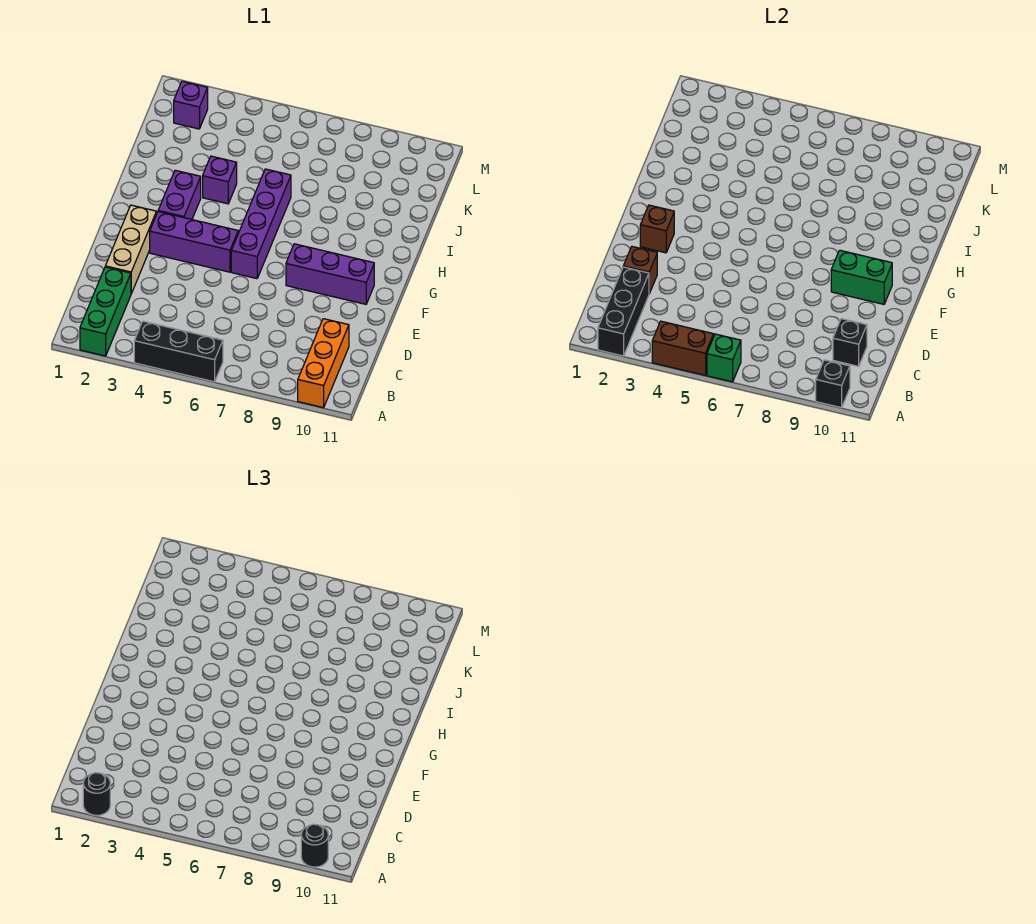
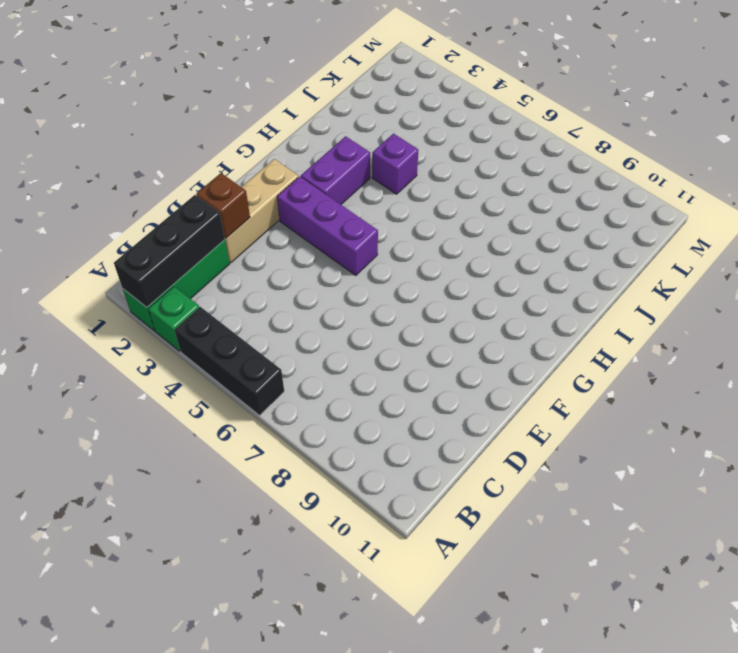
green 1x1 brick [148,287,199,351] -> green 1x1 brick moved to [707,334,741,382]
none -> orange 1x3 brick [298,319,349,408]
none -> purple 1x4 brick [231,169,291,279]
none -> purple 1x3 brick [286,244,374,304]

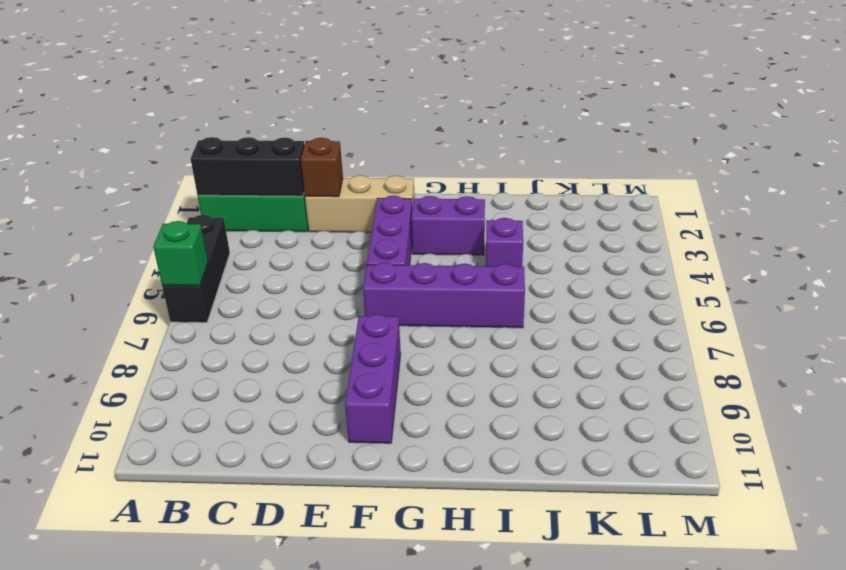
none -> orange 1x3 brick [298,319,349,408]
none -> purple 1x1 brick [174,81,208,129]
none -> brown 1x2 brick [652,321,714,375]

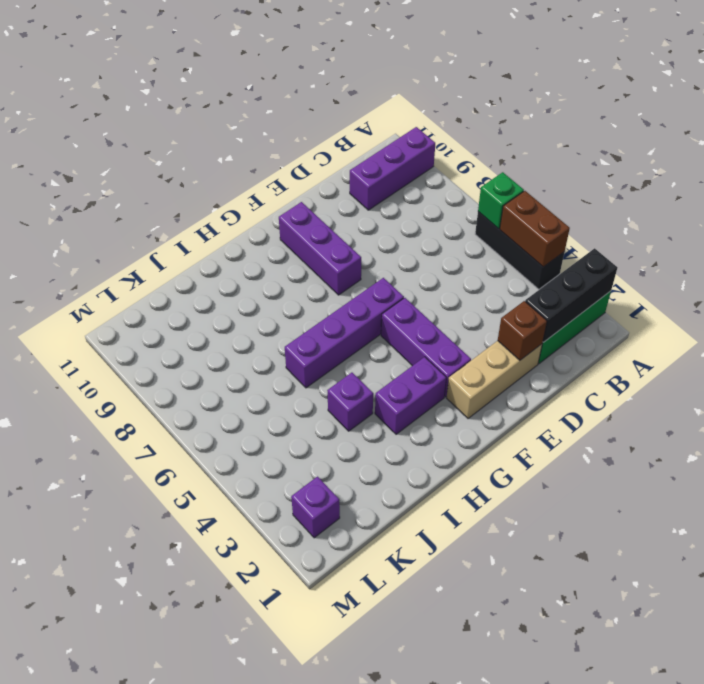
purple 1x3 brick [350,127,435,210] -> orange 1x3 brick [298,319,349,408]
none -> black 1x1 brick [816,360,850,408]
none -> black 1x1 brick [833,319,867,366]
none -> brown 1x1 brick [640,205,674,253]

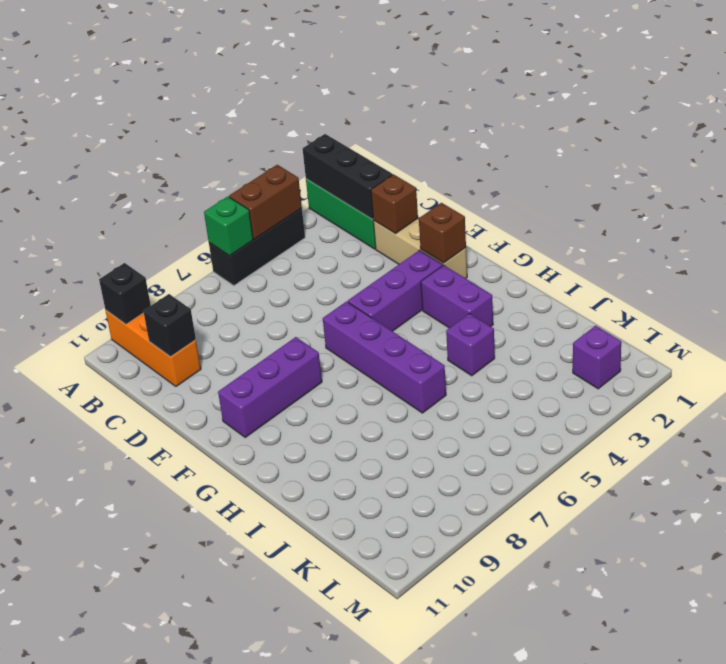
none -> green 1x2 brick [831,250,892,304]
none -> black 1x1 round brick [83,773,110,815]
none -> black 1x1 round brick [301,824,328,867]

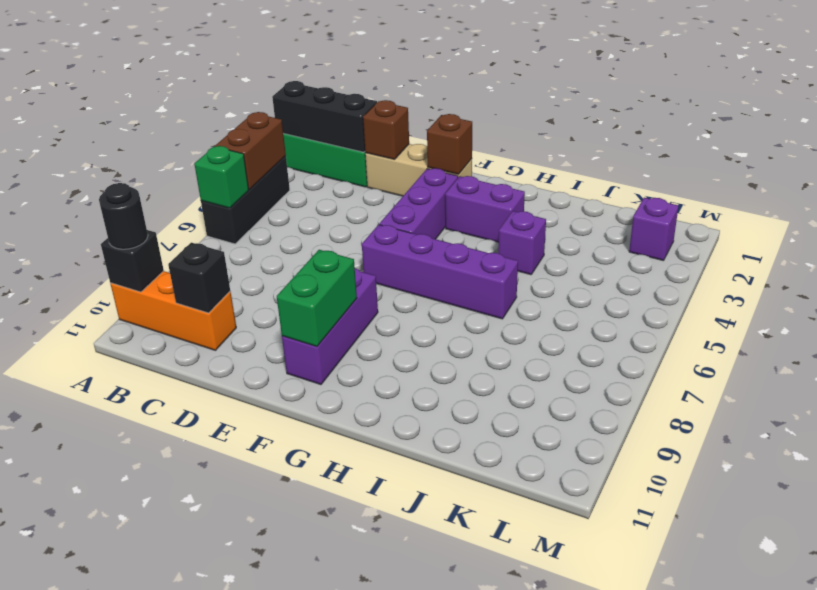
none -> black 1x1 round brick [83,773,110,815]

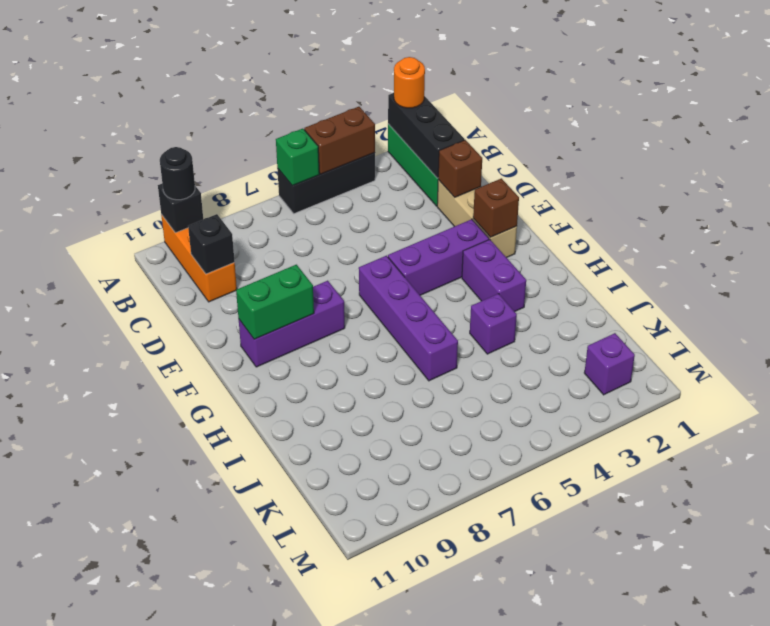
orange 1x1 round brick [394,57,425,108] -> black 1x1 round brick [83,773,110,815]

